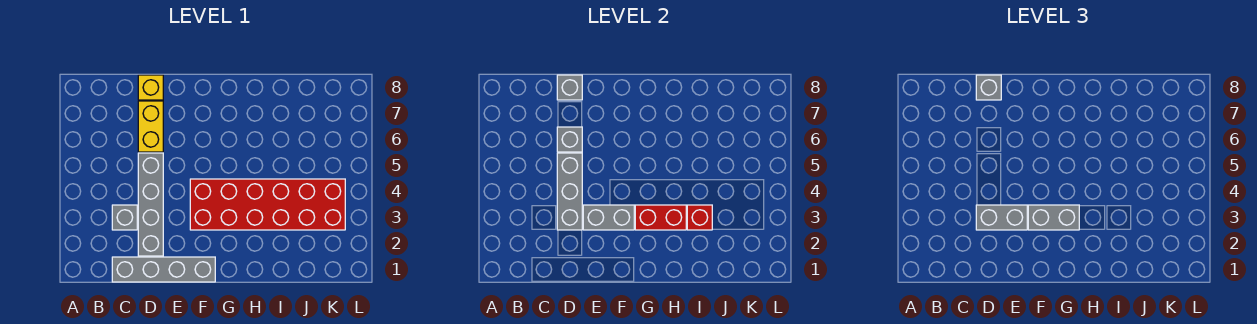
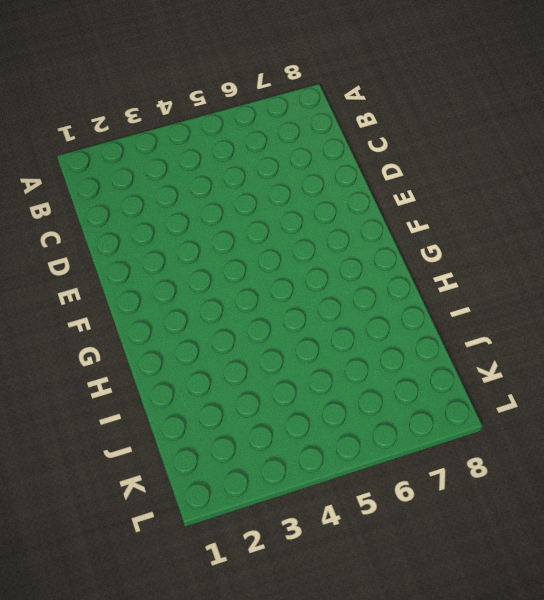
none -> grey 1x4 brick [112,257,215,282]
none -> grey 1x1 brick [112,205,137,230]
none -> grey 1x4 brick [138,153,163,256]

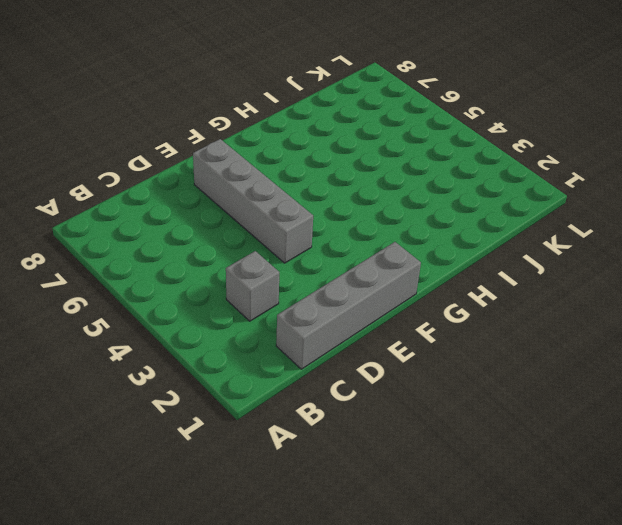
grey 1x4 brick [193,139,313,263] -> grey 1x4 brick moved to [138,153,163,256]
none -> yellow 1x2 brick [138,101,163,152]
none -> yellow 1x1 brick [138,75,163,100]
none -> red 2x6 brick [190,179,345,230]

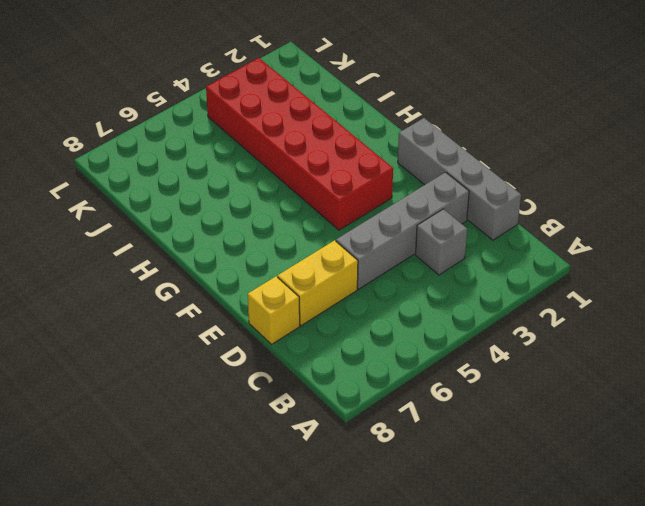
none -> grey 1x3 brick [557,153,582,230]
none -> grey 1x1 brick [557,127,582,152]
none -> grey 1x1 brick [557,75,582,100]

